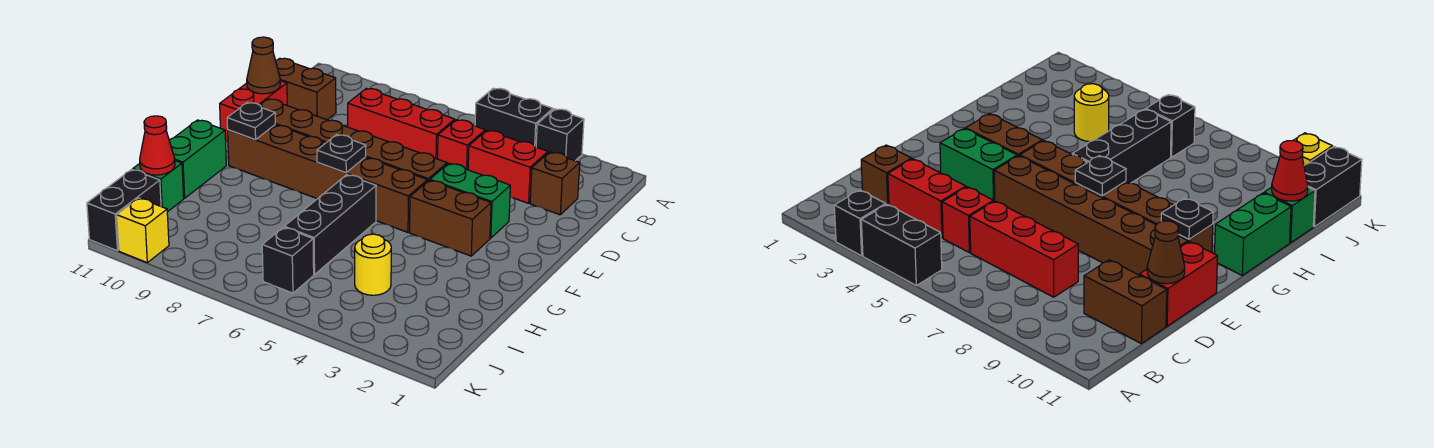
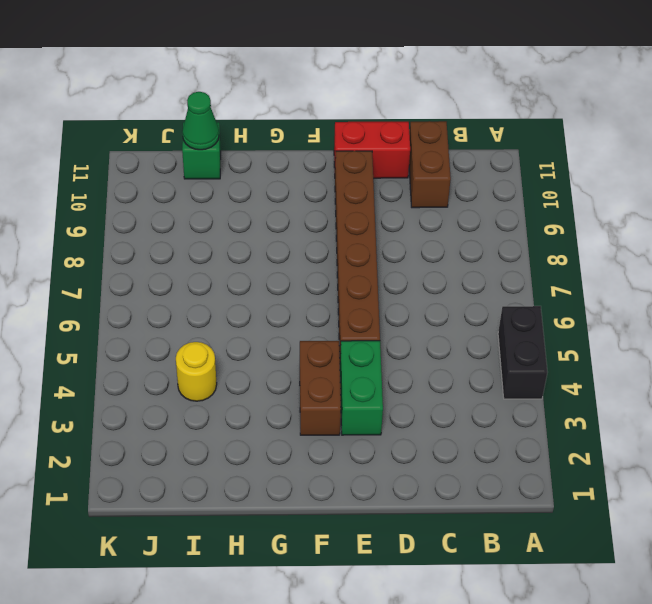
green 1x1 cone [182,92,219,150] -> red 1x1 cone [140,116,175,175]
none -> black 1x1 brick [536,109,584,161]
none -> brown 1x1 brick [530,152,580,215]
none -> red 1x2 brick [468,130,548,203]

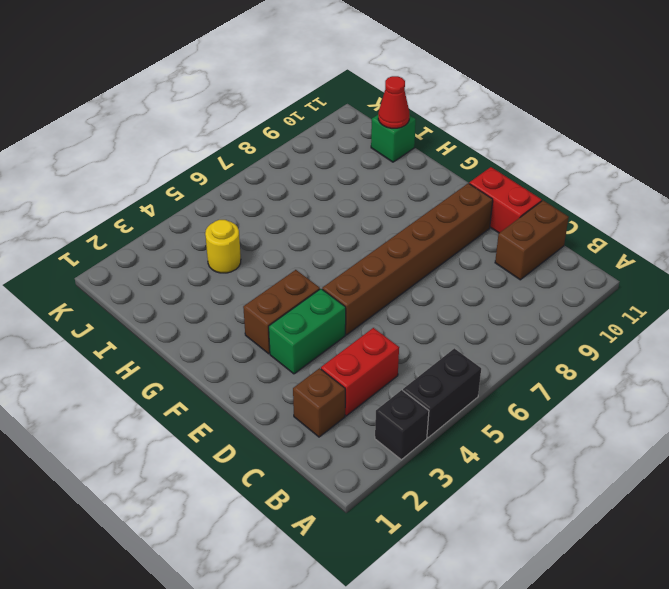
none -> red 1x1 brick [438,120,485,170]
none -> red 1x3 brick [348,88,455,159]
none -> brown 1x6 brick [228,125,428,232]

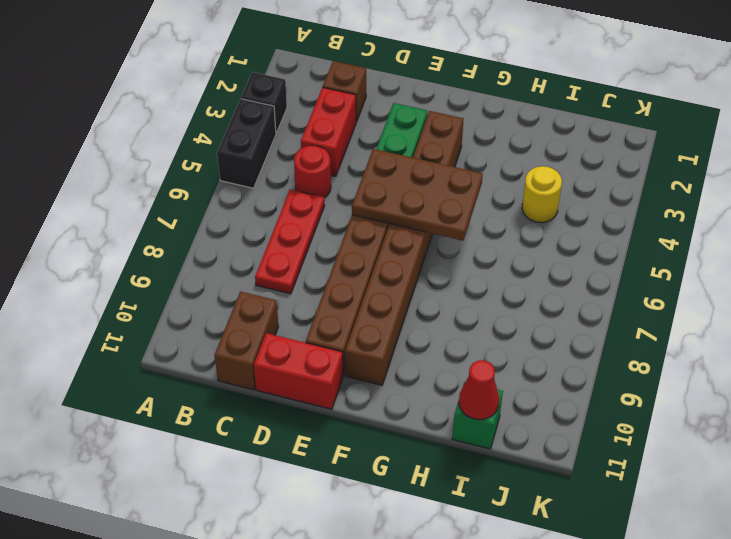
red 1x1 round brick [294,146,331,198] -> red 1x1 brick [438,120,485,170]
red 1x3 plate [255,190,324,294] -> red 1x3 brick [348,88,455,159]
brown 2x3 plate [352,149,483,241] -> none
none -> black 1x3 brick [284,175,376,275]
none -> green 1x2 brick [169,120,226,198]
none -> black 1x1 brick [262,227,314,293]

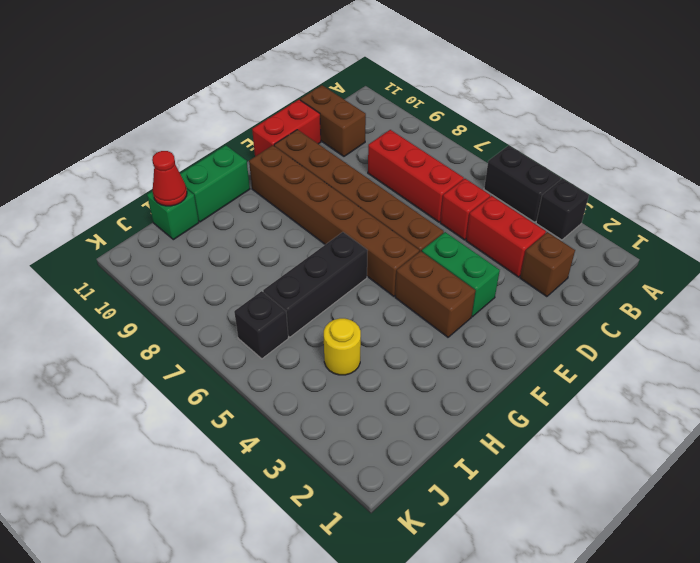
none -> black 1x2 brick [87,169,161,251]
none -> yellow 1x1 brick [117,198,169,263]
none -> brown 1x1 cone [247,37,280,94]

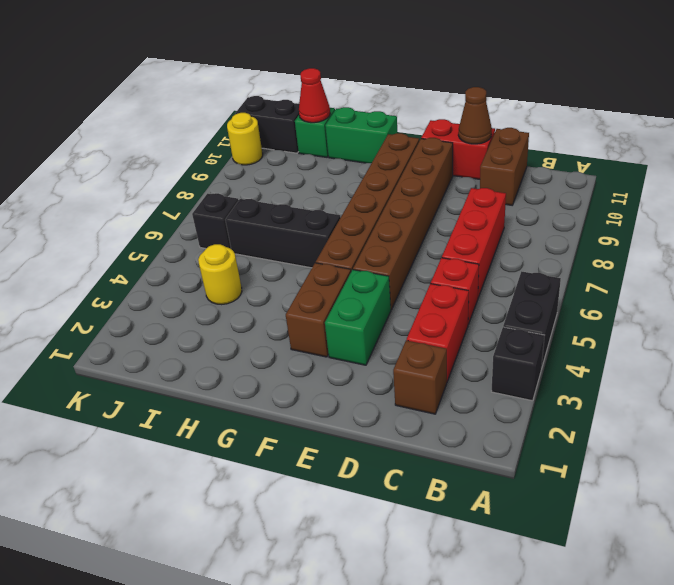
yellow 1x1 round brick [227,113,263,165] -> yellow 1x1 brick [117,198,169,263]
none -> black 1x1 plate [317,135,366,173]
none -> black 1x1 plate [227,103,275,140]

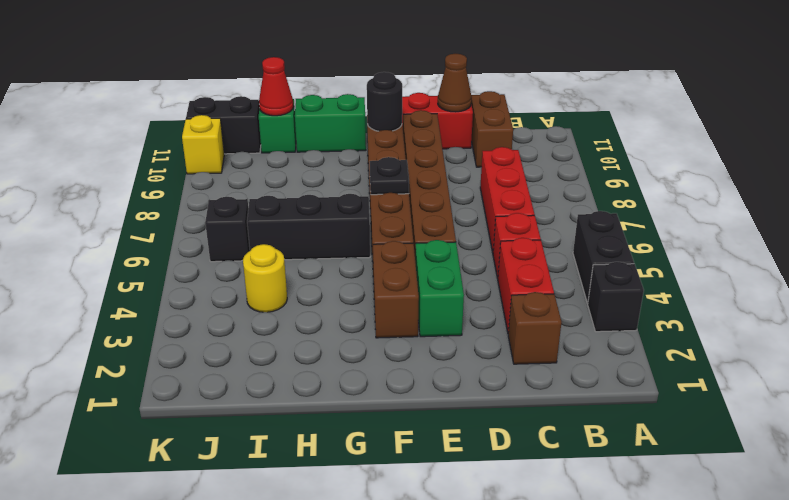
black 1x1 round brick [367,72,402,131] -> black 1x1 plate [227,103,275,140]

